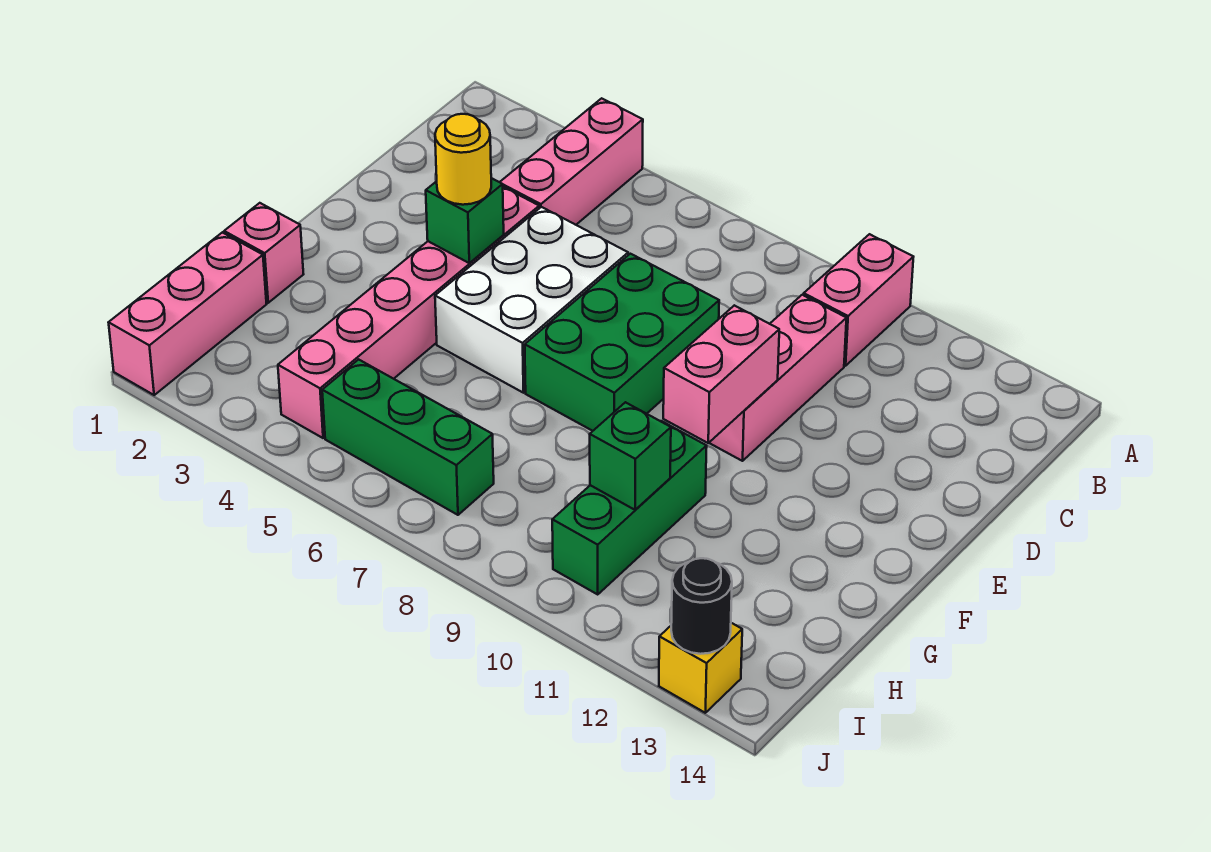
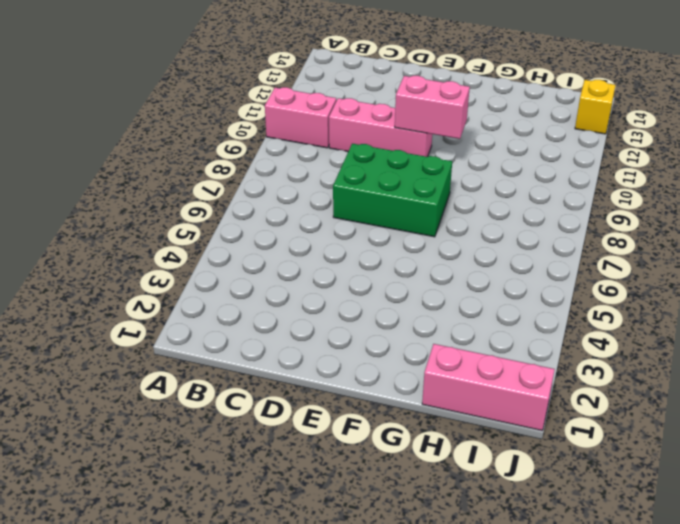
none -> pink 1x3 brick [500,98,643,225]
none -> pink 1x6 brick [278,187,539,438]
none -> white 2x3 brick [435,207,628,393]

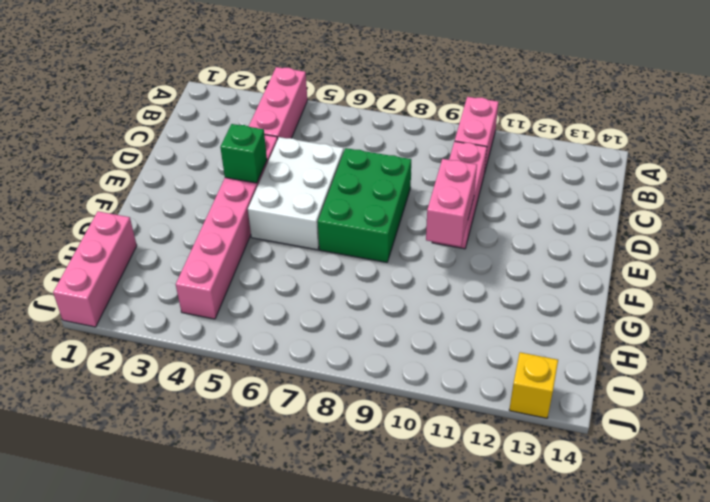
none -> pink 1x1 brick [224,203,304,303]
none -> green 1x3 brick [552,421,707,594]
none -> green 1x3 brick [322,359,494,515]

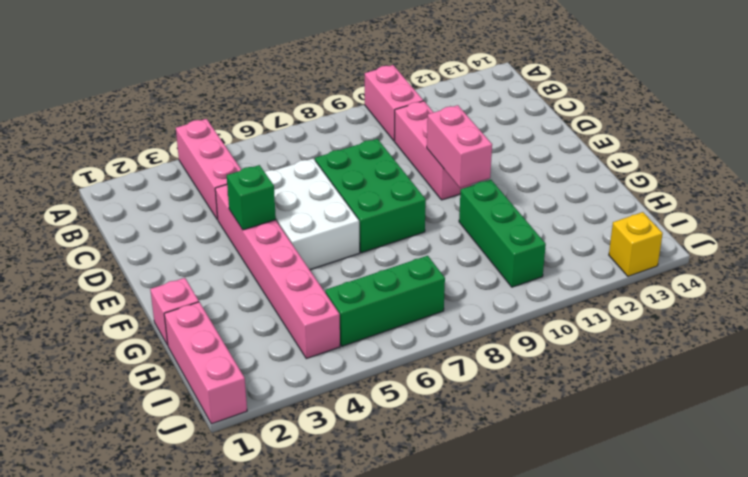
none -> green 1x1 brick [590,402,671,510]
none -> black 1x1 round brick [671,558,732,654]
none -> yellow 1x1 round brick [435,114,491,205]

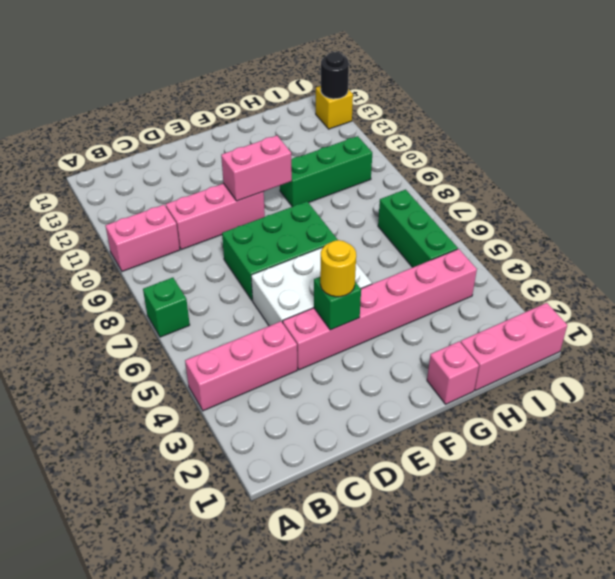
green 1x1 brick [143,278,190,337] -> green 1x1 brick moved to [590,402,671,510]

